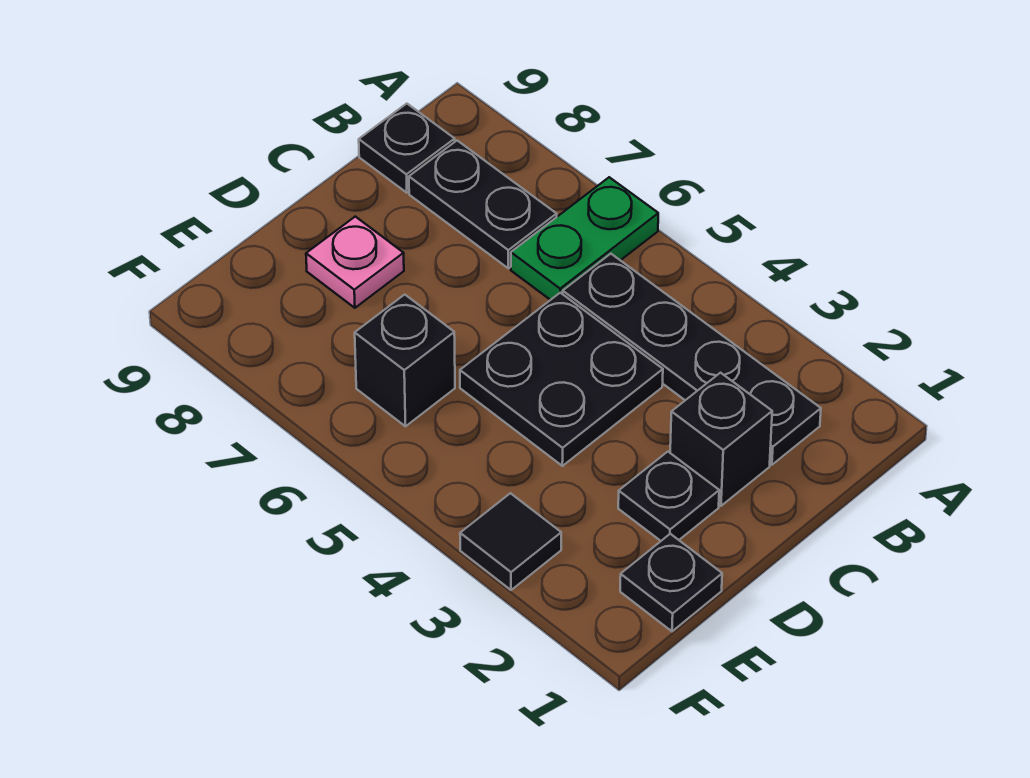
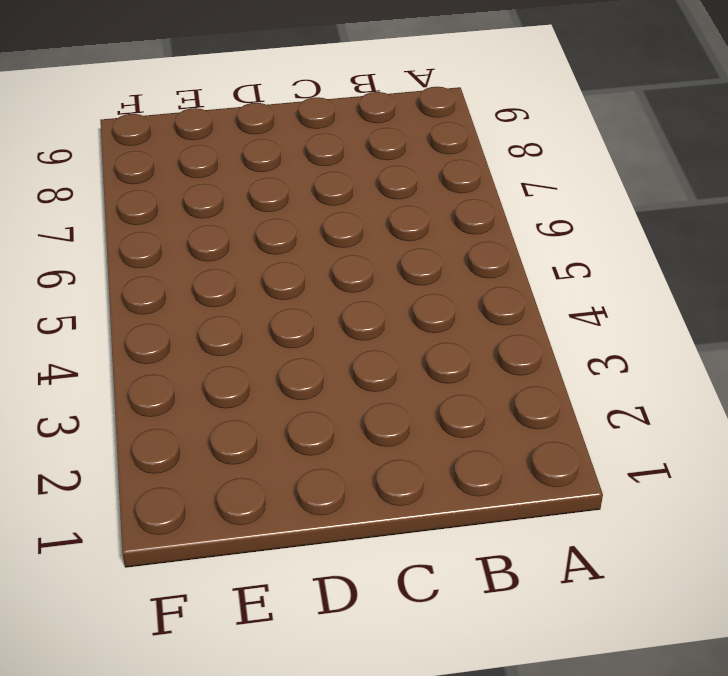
none -> green 1x2 plate [511,177,658,300]
none -> black 1x4 plate [563,254,821,465]

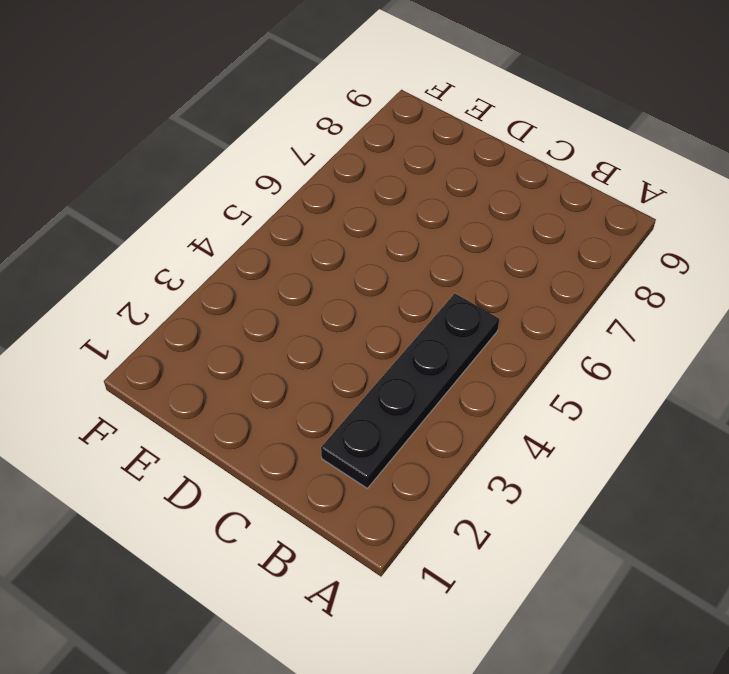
none -> green 1x2 plate [511,177,658,300]
none -> black 1x2 plate [409,141,557,268]

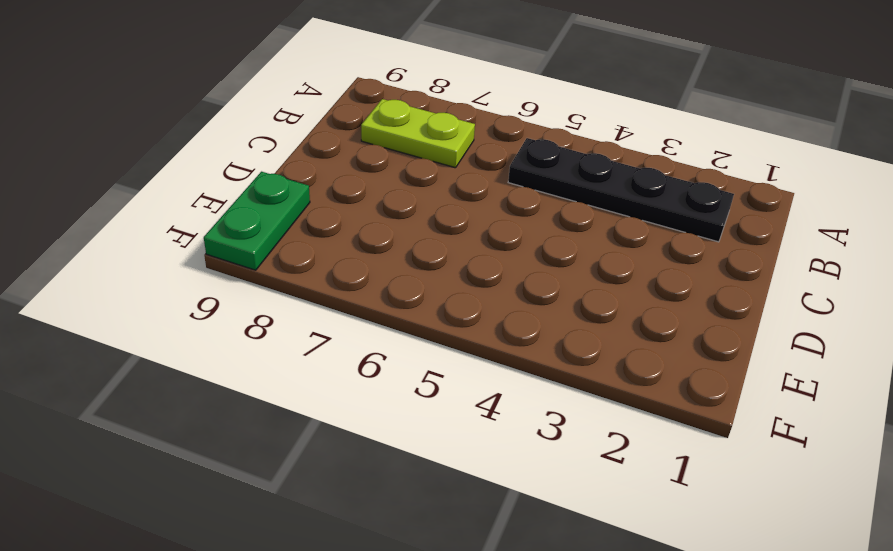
lime 1x2 plate [361,99,475,168] -> black 1x2 plate [409,141,557,268]
green 1x2 plate [204,172,310,270] -> green 1x2 plate moved to [511,177,658,300]
none -> black 1x1 plate [359,104,455,193]
none -> black 1x1 brick [670,373,772,506]

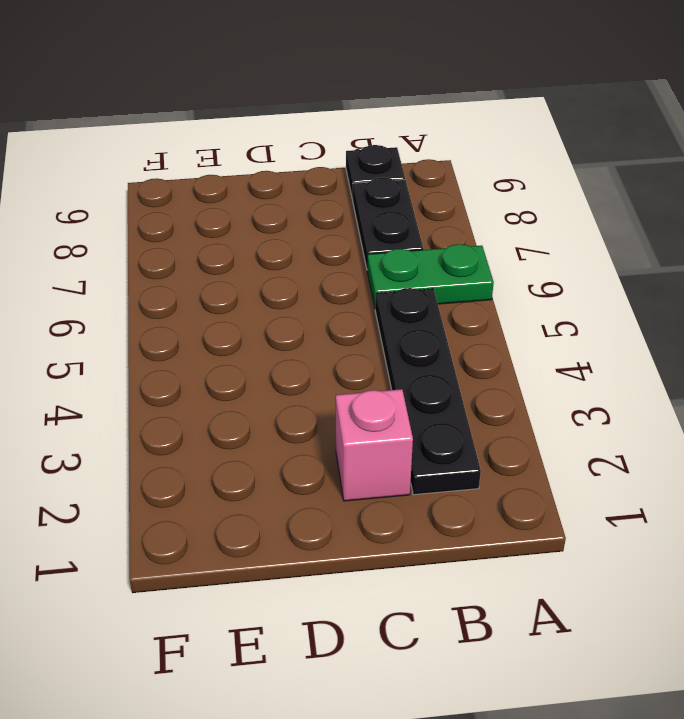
pink 1x1 brick [336,389,413,501] -> black 1x1 brick [670,373,772,506]
none -> black 2x2 plate [460,293,663,466]
none -> black 1x1 plate [618,452,719,541]

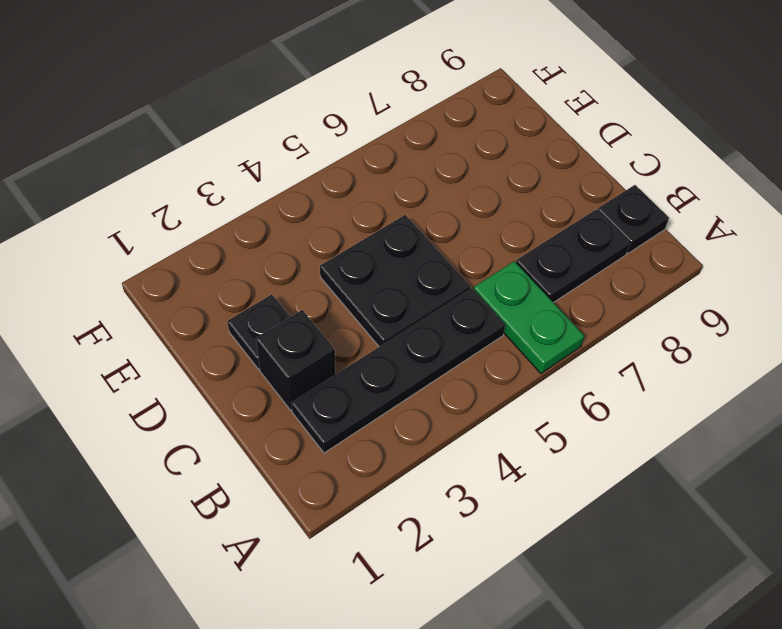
none -> pink 1x1 plate [306,217,404,308]
none -> black 1x1 plate [620,534,722,631]

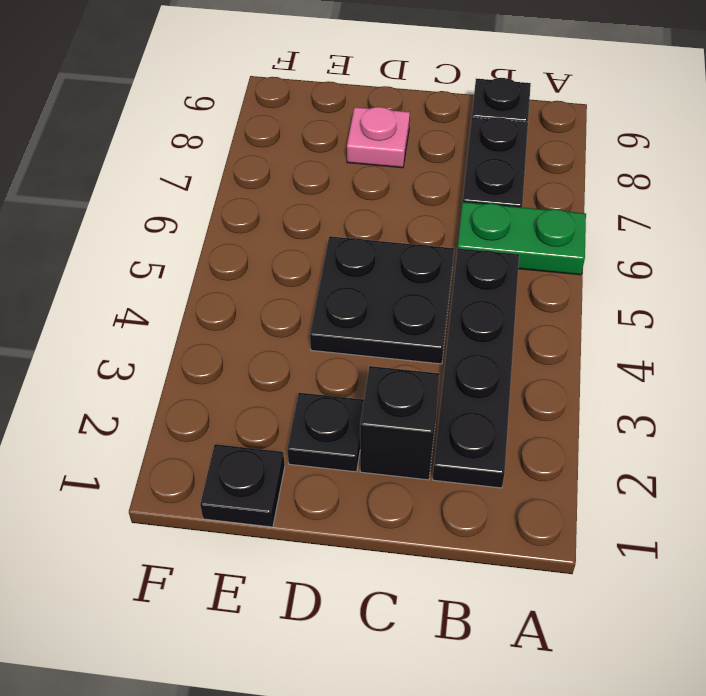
none -> black 1x1 brick [355,295,455,426]
none -> black 1x1 tile [460,493,561,590]

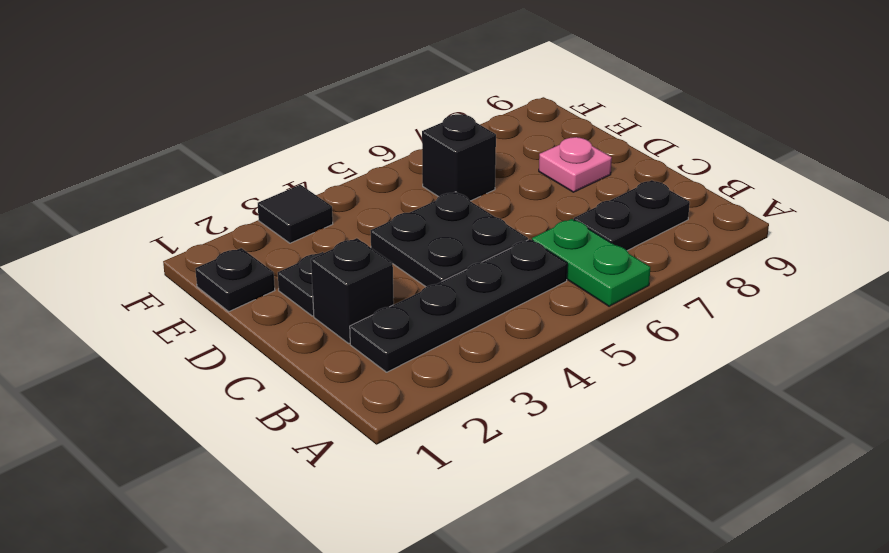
none -> black 1x1 plate [359,104,455,193]

